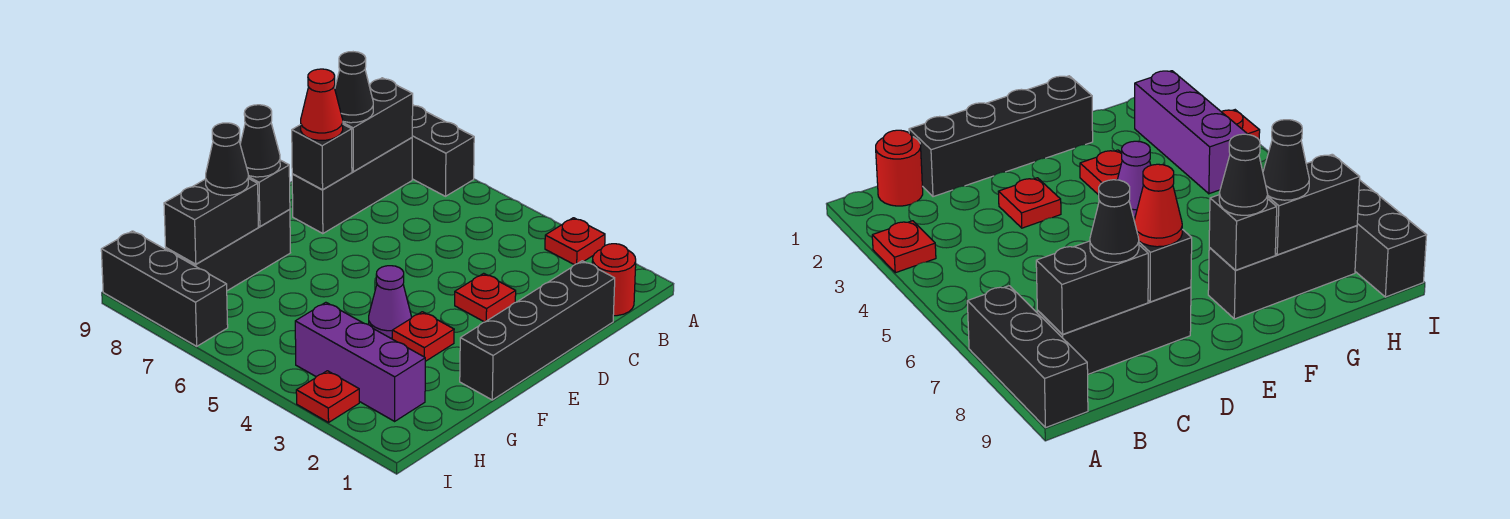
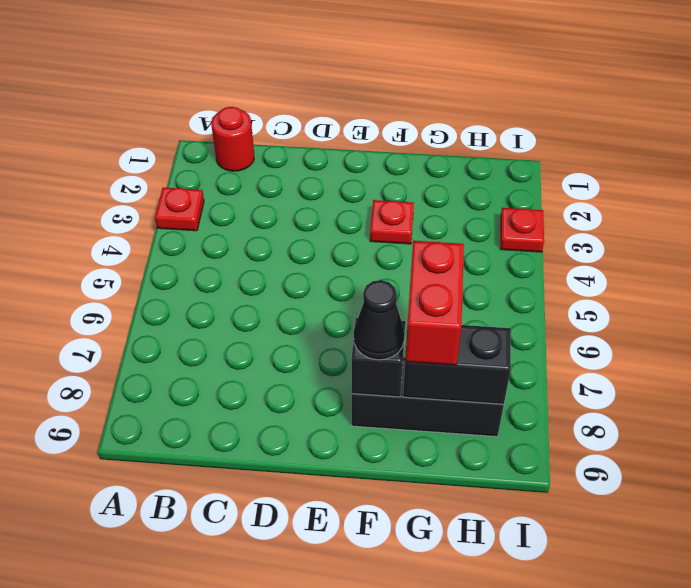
red 1x2 brick [405,241,464,365] -> black 1x1 cone [206,123,248,195]
none -> black 1x3 brick [412,105,474,196]
none -> black 1x3 brick [292,138,412,234]
none -> black 1x4 brick [460,261,615,400]

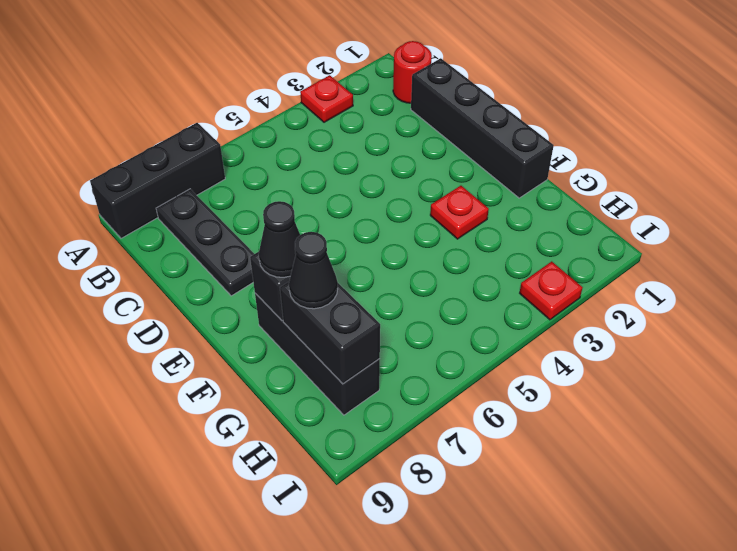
black 1x3 plate [156,189,254,296] -> black 1x3 brick [292,138,412,234]
none -> red 1x1 plate [455,273,516,322]
none -> purple 1x1 cone [369,266,411,338]
none -> purple 1x3 brick [295,302,425,421]

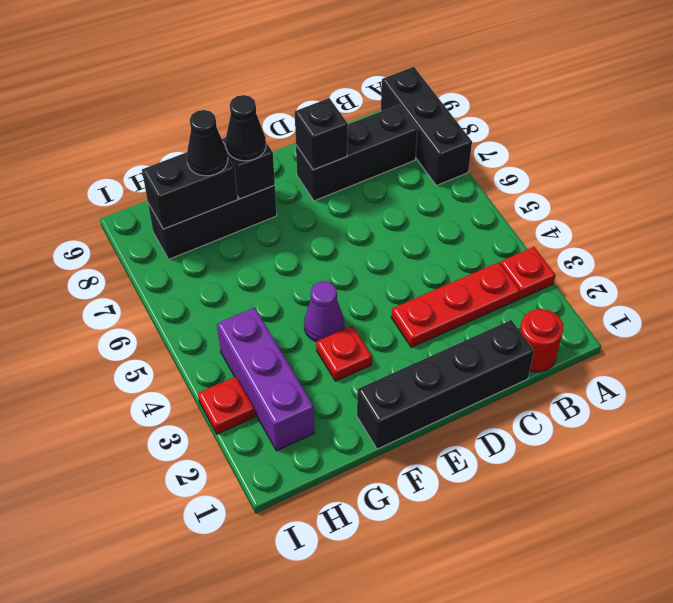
red 1x3 plate [391,262,520,347] -> red 1x1 plate [455,273,516,322]
none -> black 1x3 brick [101,231,228,346]
none -> black 1x2 brick [343,78,413,171]
none -> black 1x1 cone [335,52,373,123]

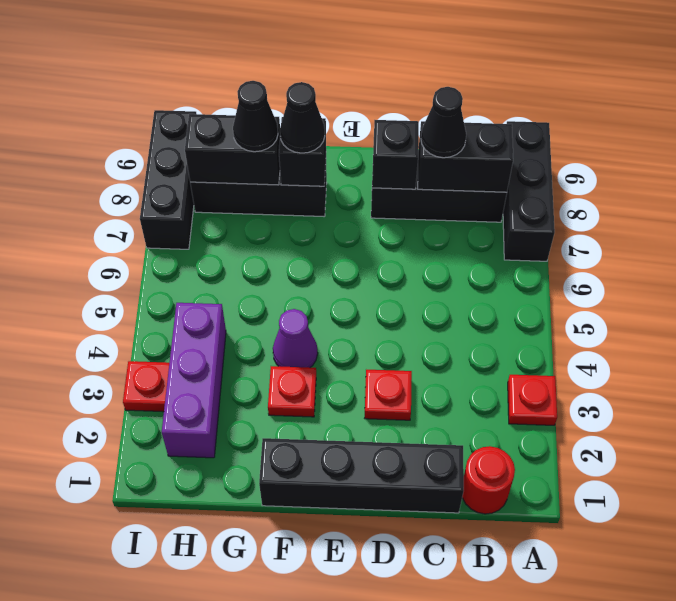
none -> red 1x1 cone [301,69,343,140]

